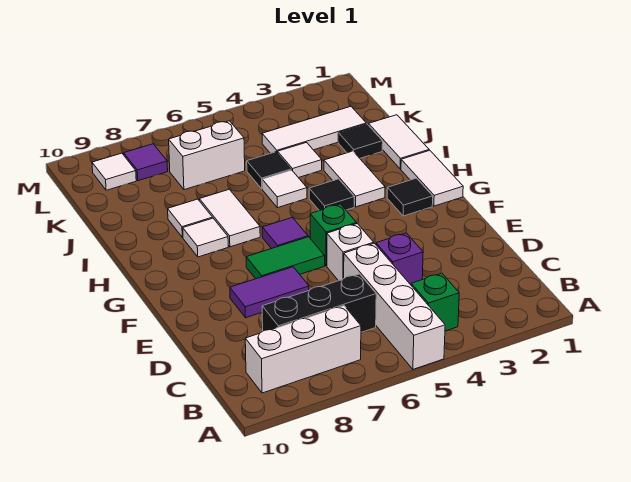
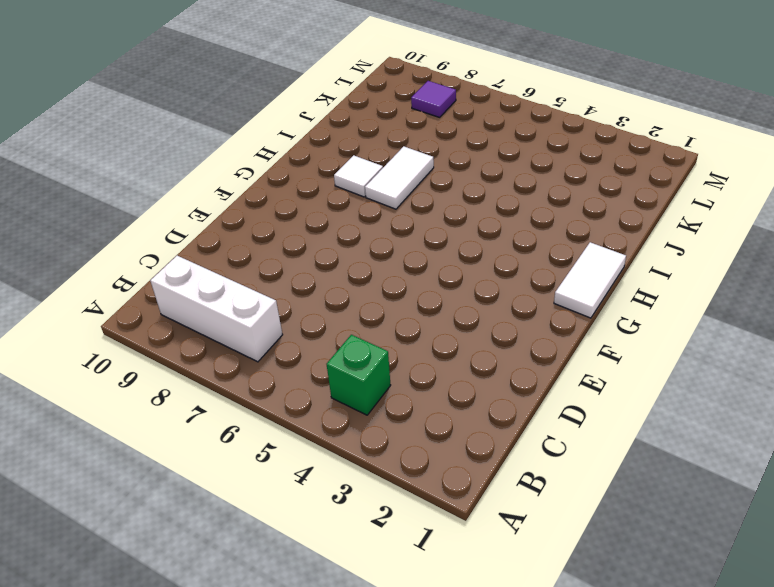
none -> white 1x4 brick [344,243,445,369]
none -> black 1x3 brick [262,274,376,332]
none -> purple 1x1 brick [376,233,423,285]

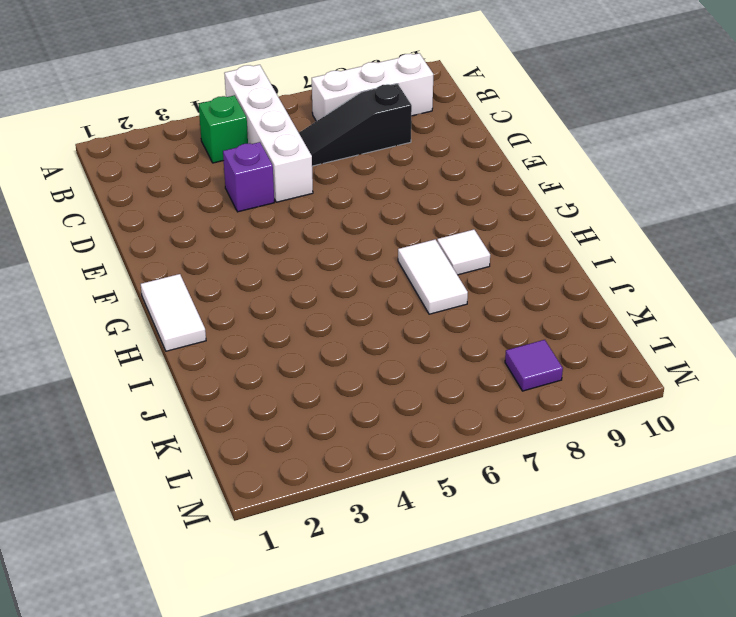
black 1x3 slope [299,84,412,166] -> black 1x3 brick [262,274,376,332]
none -> white 1x1 brick [327,224,374,281]
none -> purple 1x2 tile [230,267,309,318]
none -> green 1x1 brick [310,204,357,266]

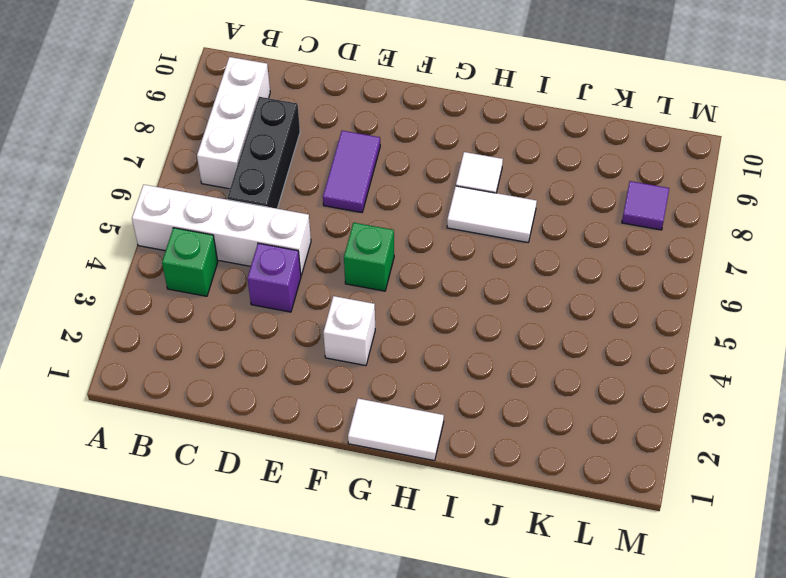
white 1x1 brick [323,296,375,366] -> white 1x1 brick moved to [327,224,374,281]
none -> green 1x2 tile [246,237,325,279]
none -> black 1x1 tile [387,178,433,216]
none -> purple 1x1 tile [262,217,308,249]

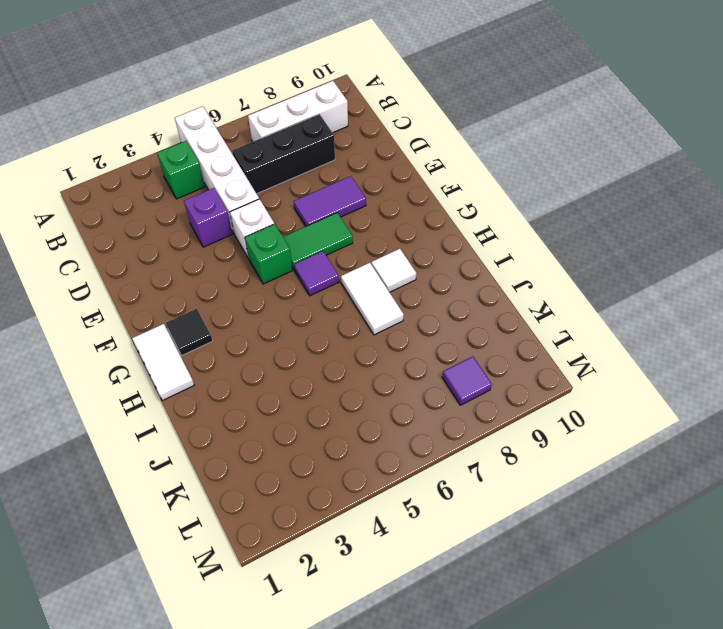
none -> white 1x2 tile [324,151,385,207]
none -> black 1x1 tile [309,179,354,211]
none -> white 1x2 tile [369,115,429,169]

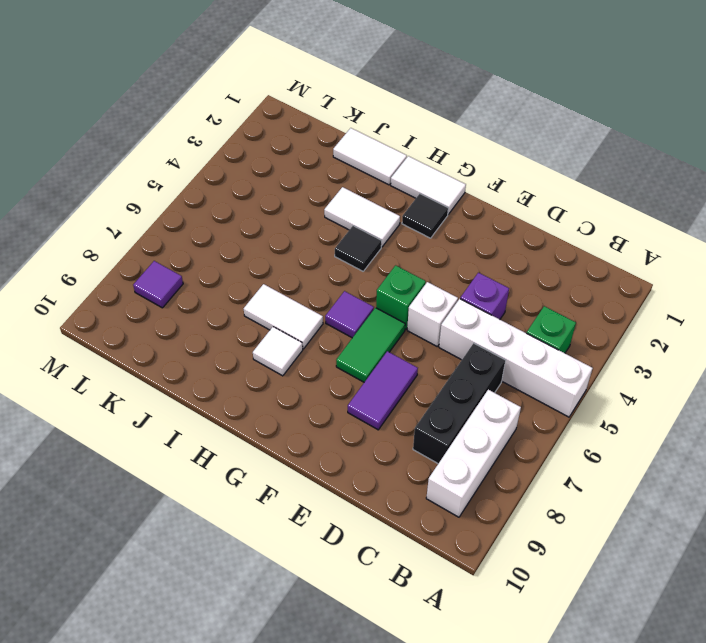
none -> white 1x1 tile [262,170,307,208]
none -> white 1x1 tile [168,199,213,237]
none -> black 1x1 tile [338,124,383,158]

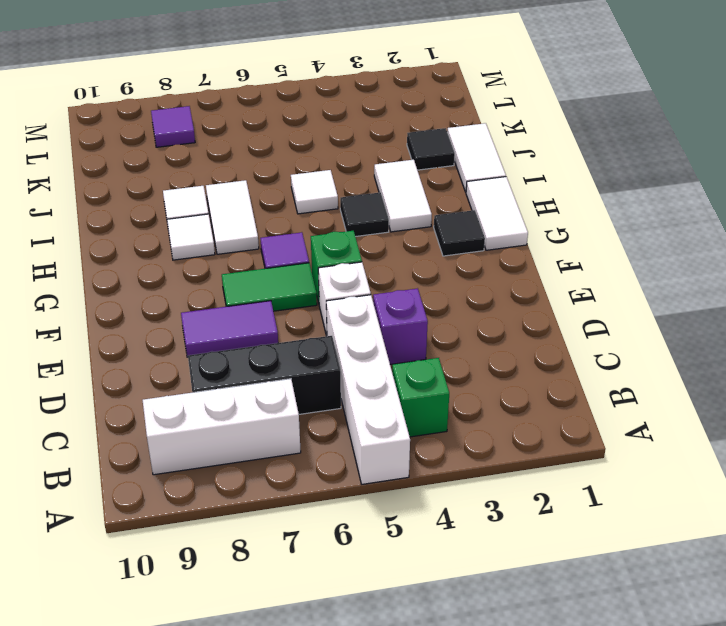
none -> white 1x1 tile [278,143,322,178]
none -> black 1x1 tile [247,152,291,189]
none -> white 1x3 tile [262,106,366,153]

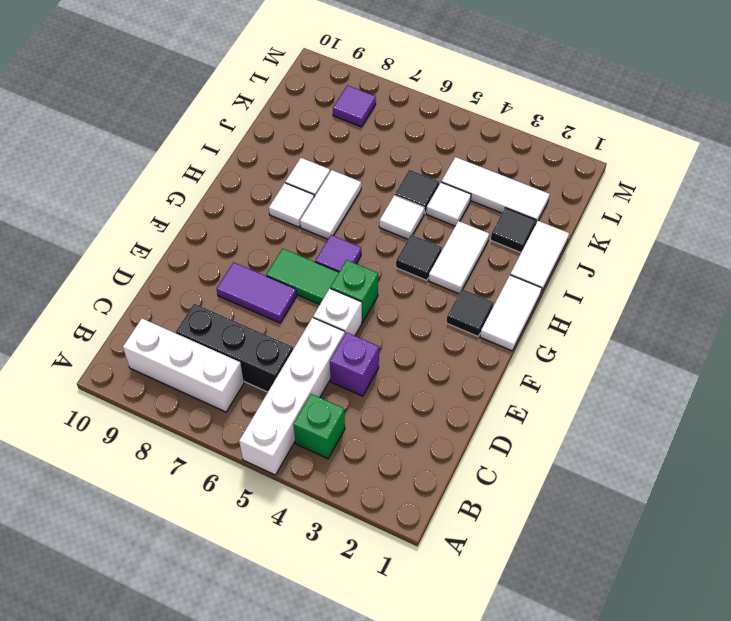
none -> white 1x2 brick [169,121,245,190]
none -> white 1x1 tile [92,153,136,190]

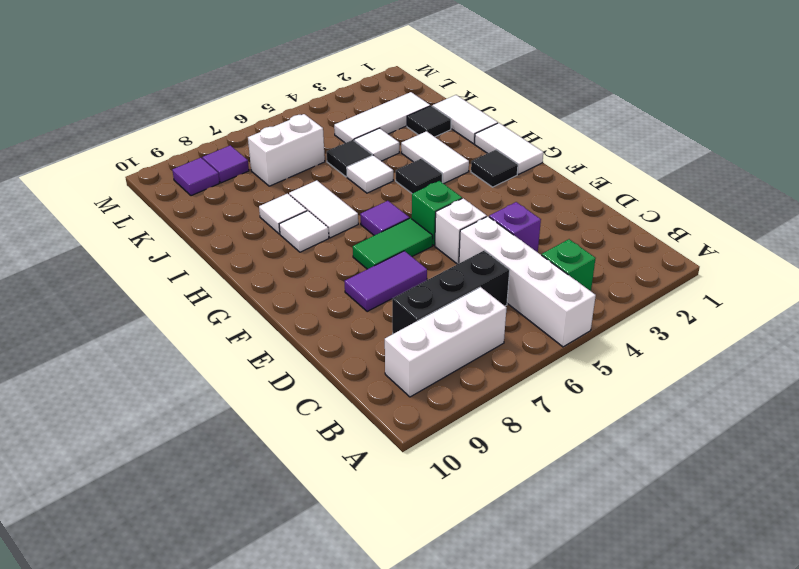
purple 1x1 tile [172,158,219,196] -> white 1x1 tile [92,153,136,190]

